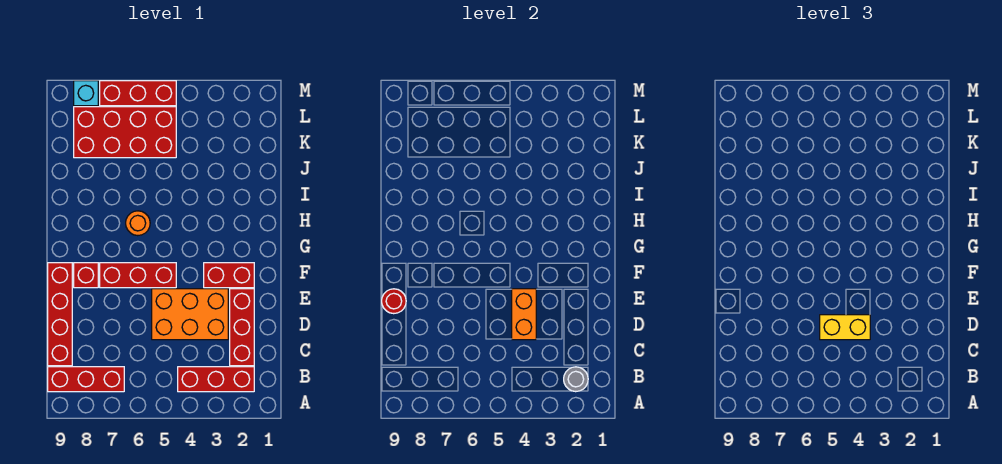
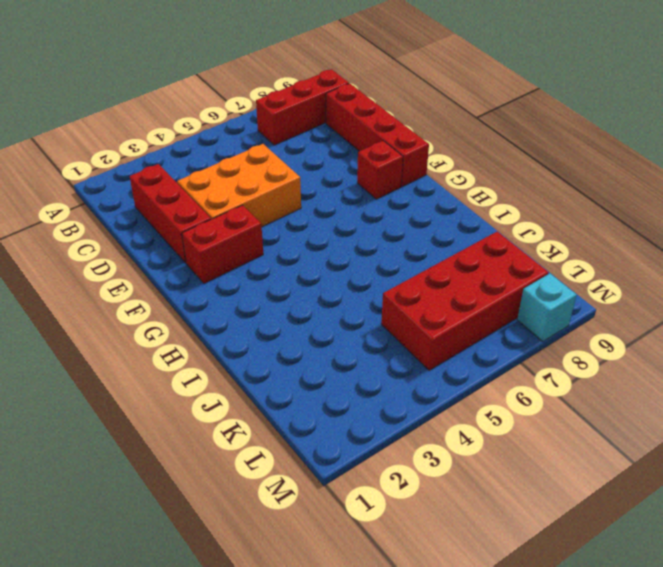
none -> red 1x3 brick [178,367,254,392]
none -> red 1x3 brick [100,263,176,288]
none -> orange 1x1 round brick [126,211,150,236]

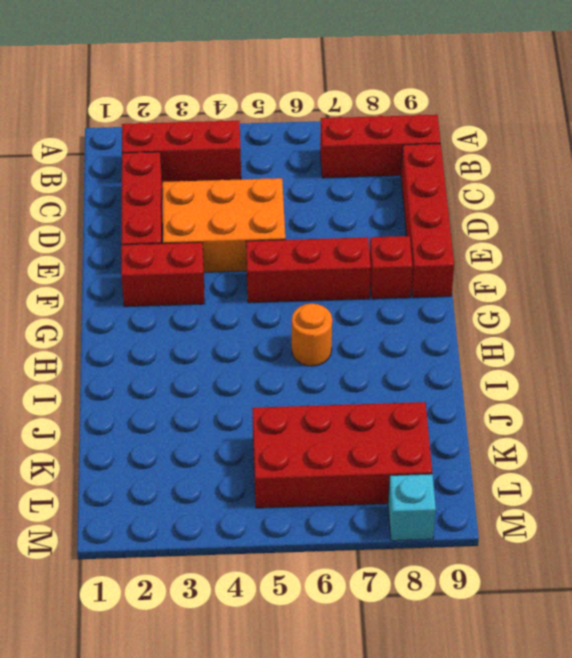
none -> red 1x3 brick [100,81,176,106]
none -> grey 1x1 round brick [564,367,588,392]
none -> orange 1x2 brick [512,289,536,340]

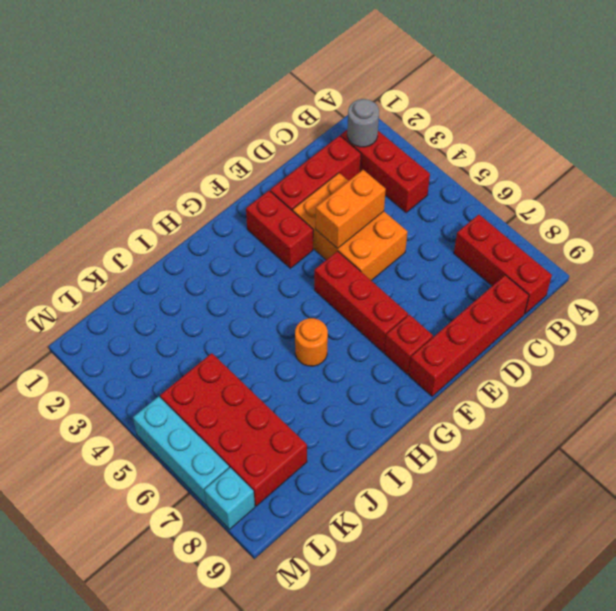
cyan 1x3 brick [133,396,229,505] -> red 1x3 brick [100,81,176,106]
none -> red 1x1 round brick [382,289,406,314]
none -> yellow 1x2 brick [820,315,870,340]

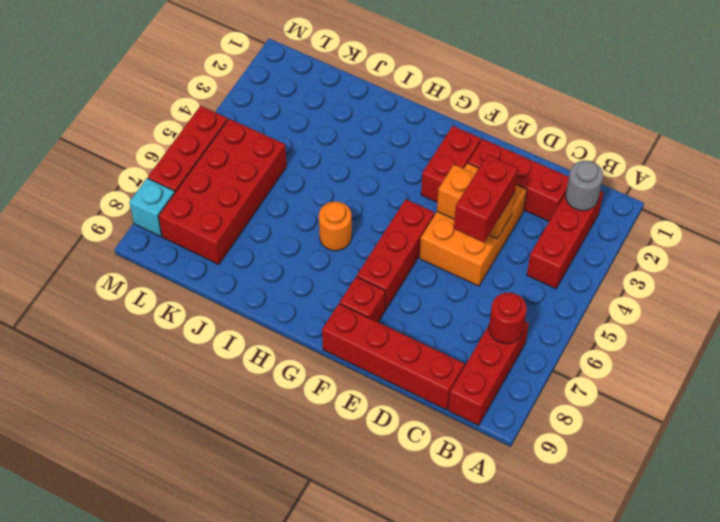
red 1x1 round brick [489,293,527,344] -> red 1x1 round brick moved to [382,289,406,314]
red 1x2 brick [454,155,518,242] -> yellow 1x2 brick [820,315,870,340]

